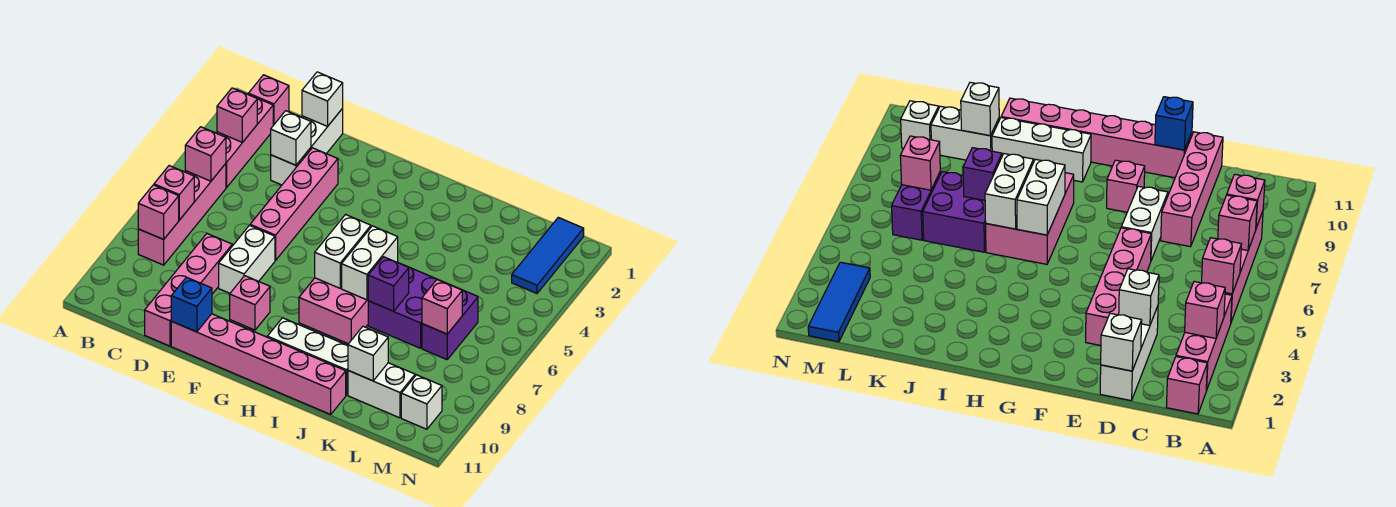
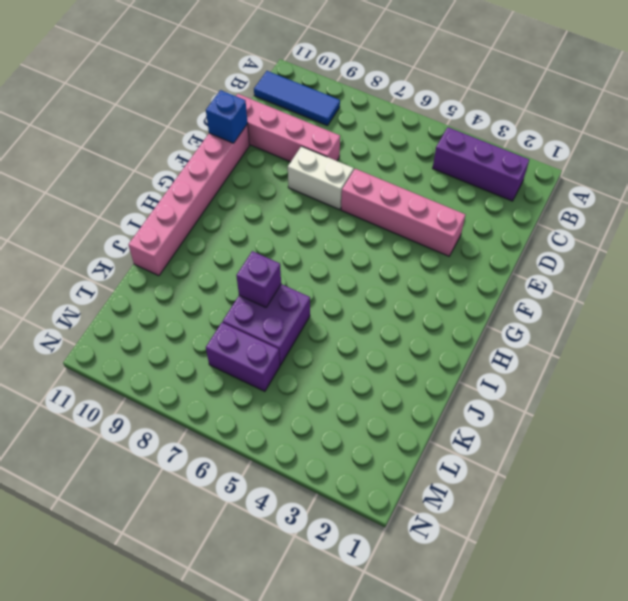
purple 1x3 brick [433,127,529,201] -> pink 1x3 brick [217,94,273,187]
blue 1x3 tile [254,71,340,126] -> blue 1x3 tile moved to [512,217,584,293]
none -> pink 1x1 brick [248,75,289,125]
none -> pink 1x4 brick [138,164,226,265]
none -> white 1x3 brick [271,109,343,185]

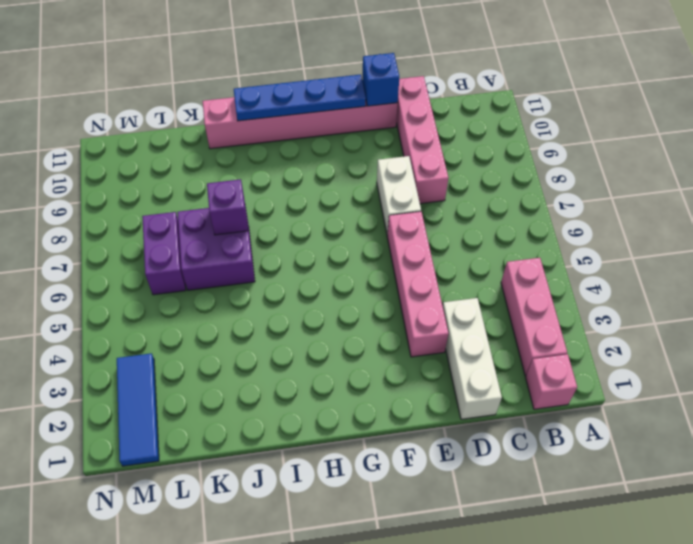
blue 1x4 plate [234,75,366,121] -> none
none -> pink 1x4 brick [138,164,226,265]
none -> pink 1x1 brick [230,276,270,330]
none -> pink 2x3 brick [299,278,368,344]

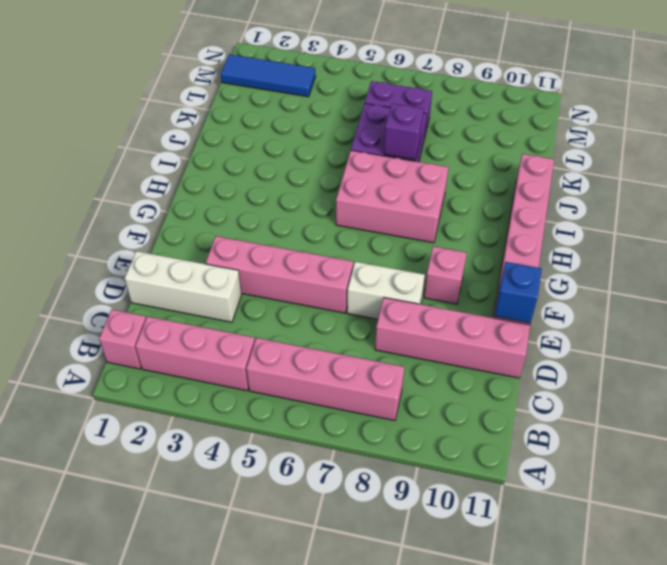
none -> white 1x3 brick [267,318,348,395]
none -> white 1x2 brick [348,363,415,418]
none -> white 1x1 brick [401,375,442,429]

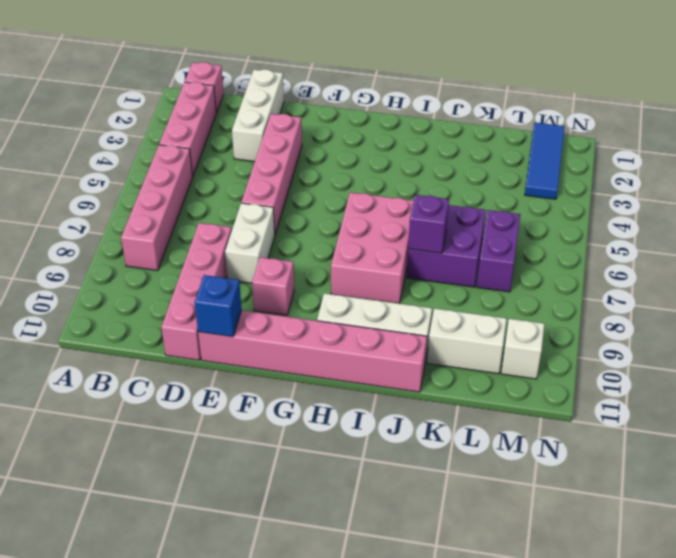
none -> pink 1x1 brick [217,88,257,142]
none -> pink 1x1 brick [185,127,226,181]
none -> pink 1x1 brick [154,166,194,220]

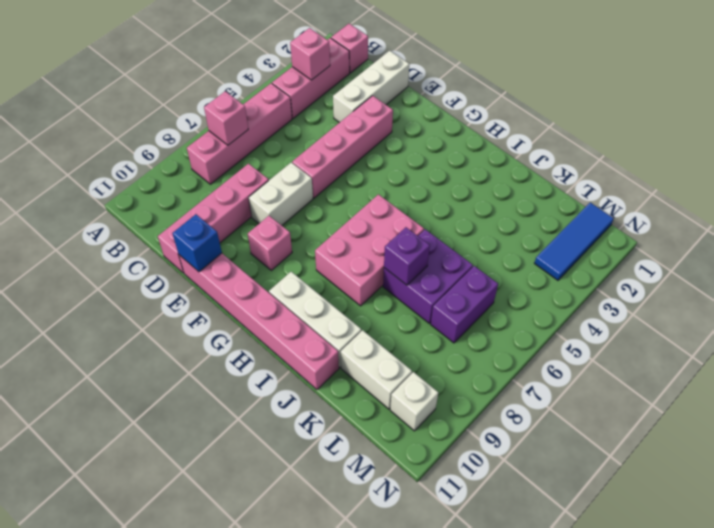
none -> pink 1x1 brick [185,127,226,181]
none -> pink 1x1 brick [138,185,179,239]
none -> white 1x1 brick [302,72,343,126]

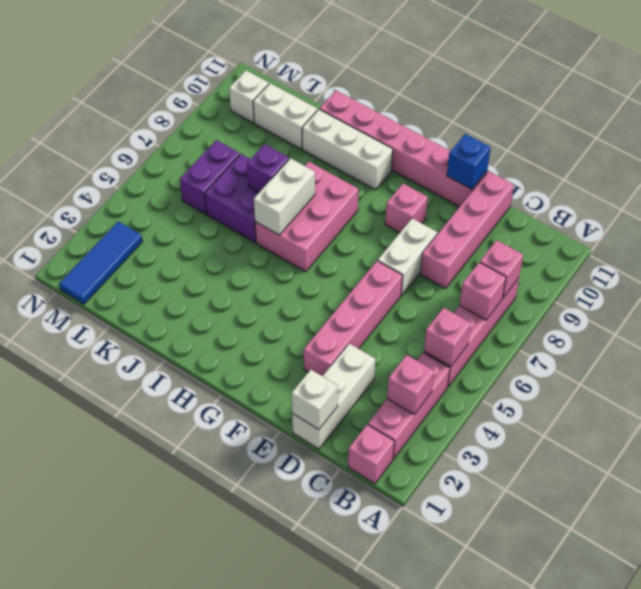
none -> white 1x1 brick [270,111,311,165]
none -> white 1x2 brick [315,215,371,288]
none -> white 1x1 brick [348,326,388,381]

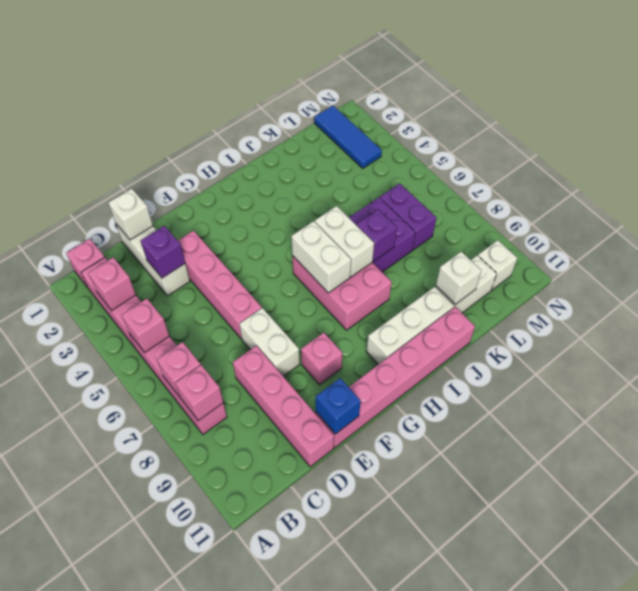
purple 1x1 brick [140,226,185,278] -> white 1x1 brick [270,111,311,165]
none -> pink 1x1 brick [422,280,462,334]

